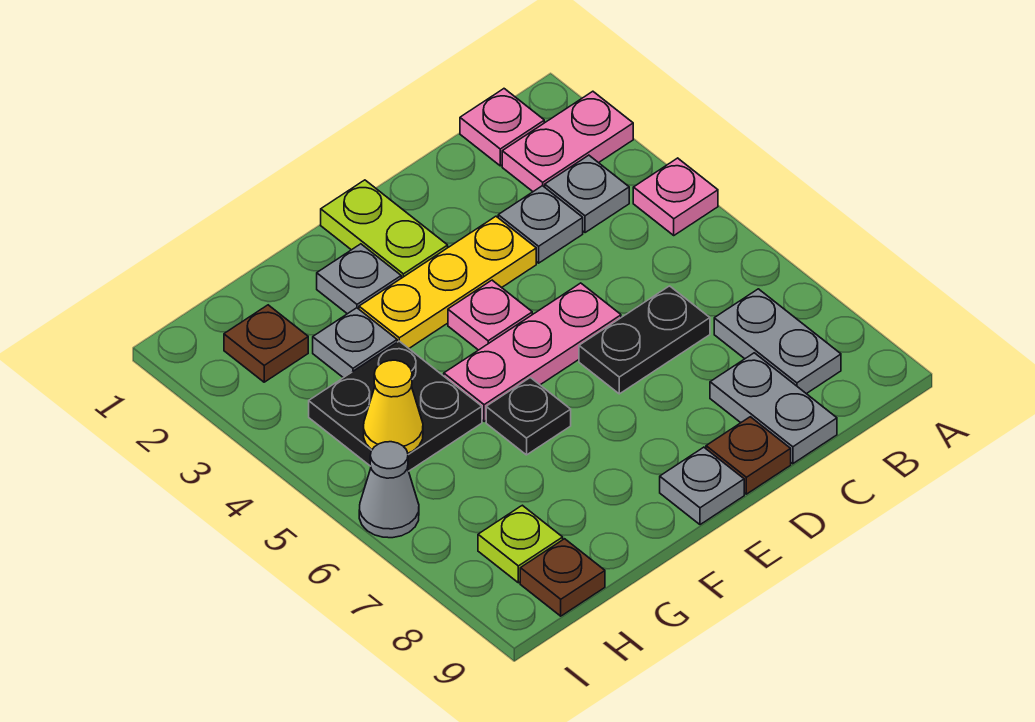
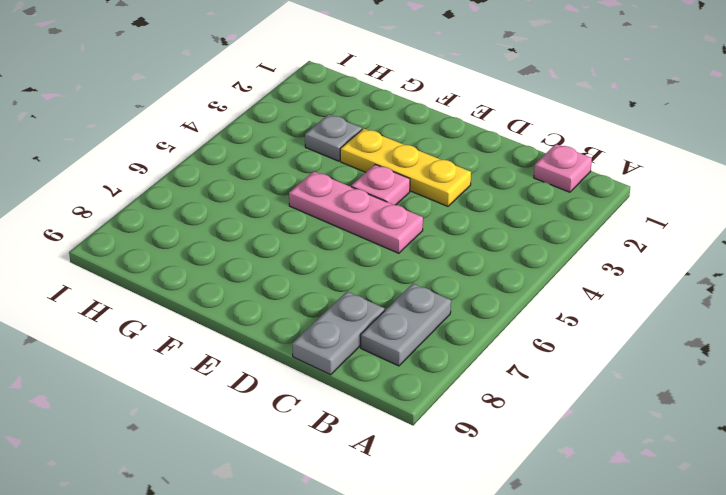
none -> pink 1x2 plate [502,91,633,192]
none -> pink 1x1 plate [633,158,718,235]
none -> grey 1x1 plate [545,155,629,233]

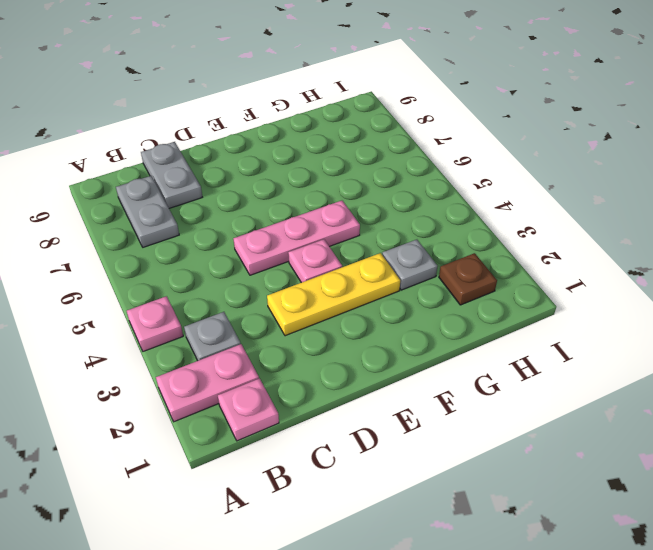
none -> grey 1x1 plate [498,186,583,263]
none -> black 1x2 plate [579,286,710,394]
none -> brown 1x1 plate [706,417,791,494]

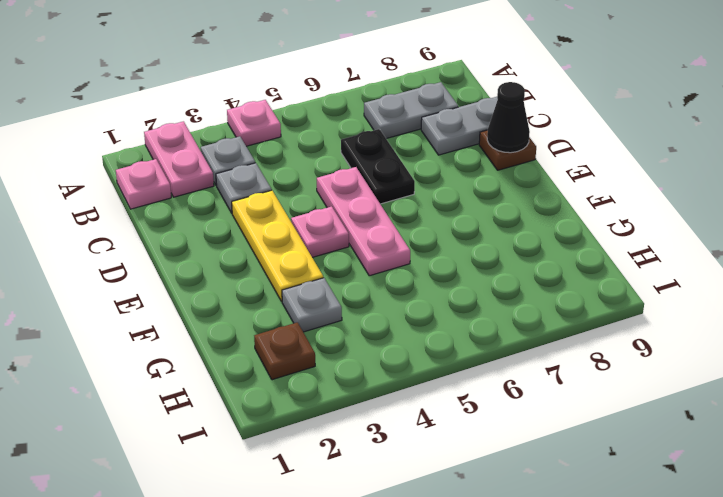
black 1x1 cone [487,82,530,153] -> none
none -> lime 1x2 plate [321,180,448,278]
none -> grey 1x1 plate [660,447,744,525]
none -> grey 1x1 plate [317,244,401,314]

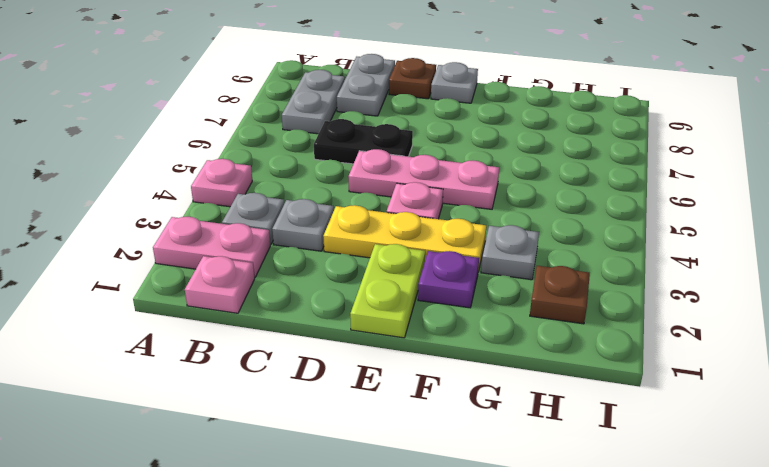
purple 1x1 plate [418,251,479,308] -> grey 1x1 plate [317,244,401,314]
none -> black 1x1 plate [486,378,571,455]
none -> black 2x2 plate [309,341,482,471]
none -> lime 1x1 plate [478,505,563,583]

